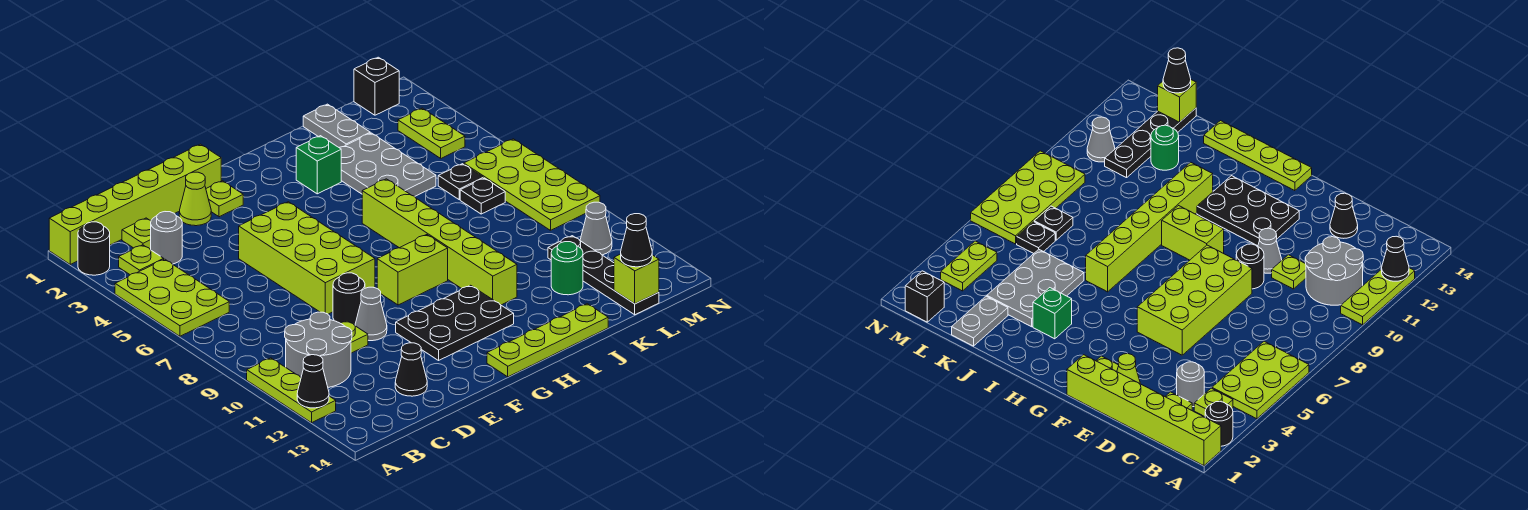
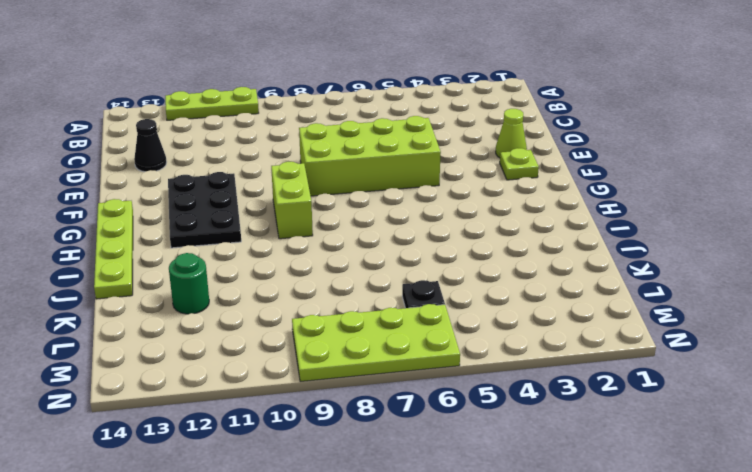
none -> lime 1x6 brick [49,144,221,264]
none -> black 1x1 round brick [78,222,110,275]
none -> lime 2x3 plate [115,259,229,336]
none -> lime 1x1 plate [119,245,164,275]

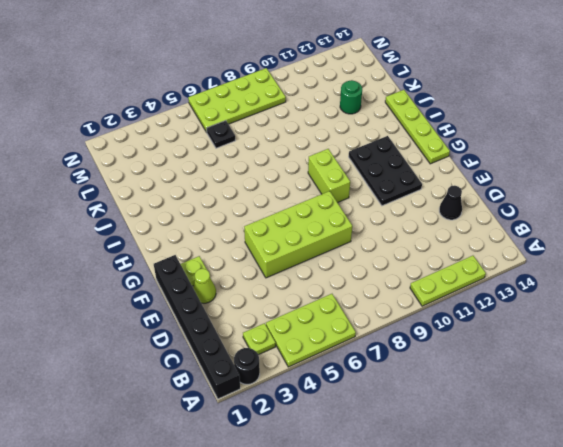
black 1x6 brick [154,255,240,399] -> lime 1x6 brick [49,144,221,264]
none -> grey 2x2 round brick [285,312,352,387]
none -> lime 1x1 plate [122,218,151,250]
none -> grey 1x1 round brick [151,212,182,264]
none -> lime 1x1 plate [341,321,368,353]

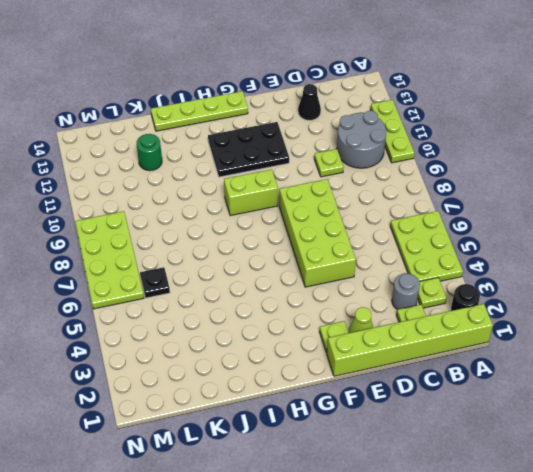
none -> black 1x1 round brick [333,273,365,325]
none -> grey 1x1 cone [355,287,387,341]
none -> green 1x1 brick [296,136,341,194]
none -> lime 1x6 brick [362,179,517,305]

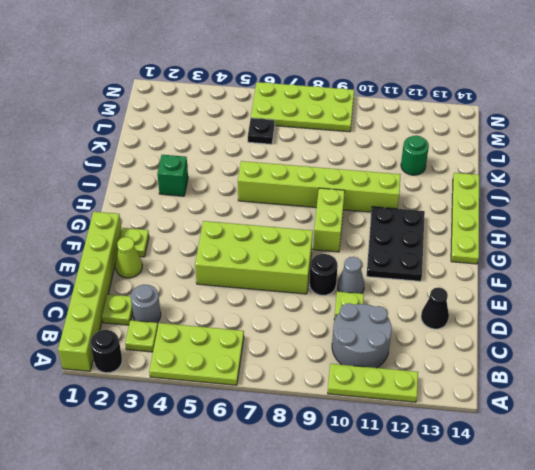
none -> grey 2x3 plate [339,133,436,197]
none -> grey 1x2 plate [303,104,370,147]
none -> black 1x1 plate [460,178,505,214]
none -> black 1x4 plate [548,236,659,315]

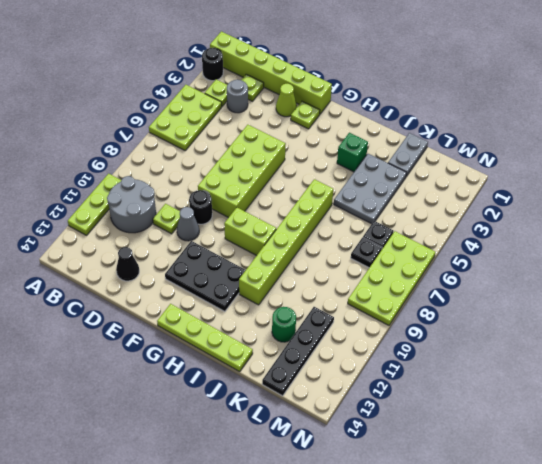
none -> black 1x1 brick [354,57,399,115]
none -> lime 1x2 plate [398,108,465,158]
none -> grey 1x1 cone [580,202,612,255]
none -> black 1x1 cone [297,355,329,408]

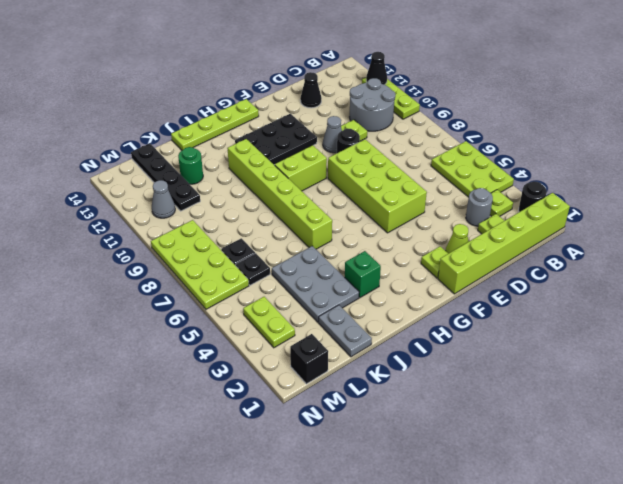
none -> lime 1x1 brick [614,254,659,304]
none -> black 1x1 cone [621,214,652,267]

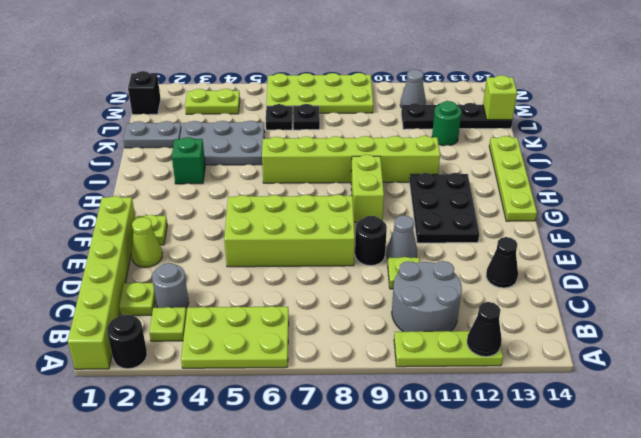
none -> black 1x1 cone [621,214,652,267]

